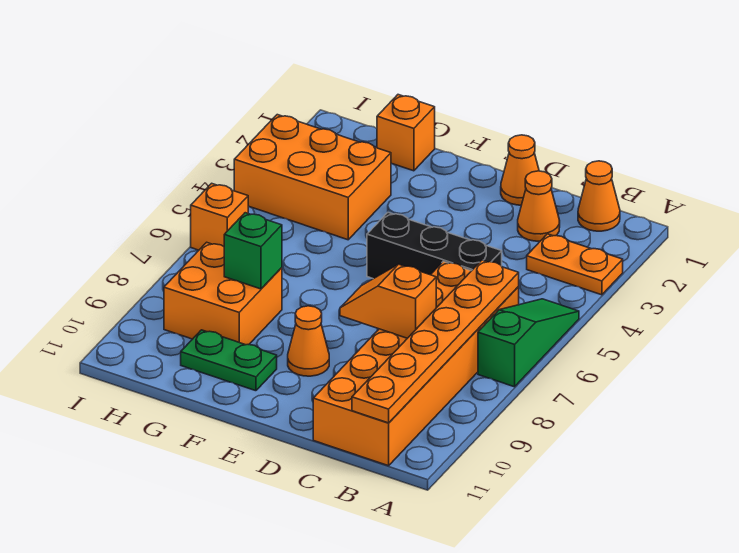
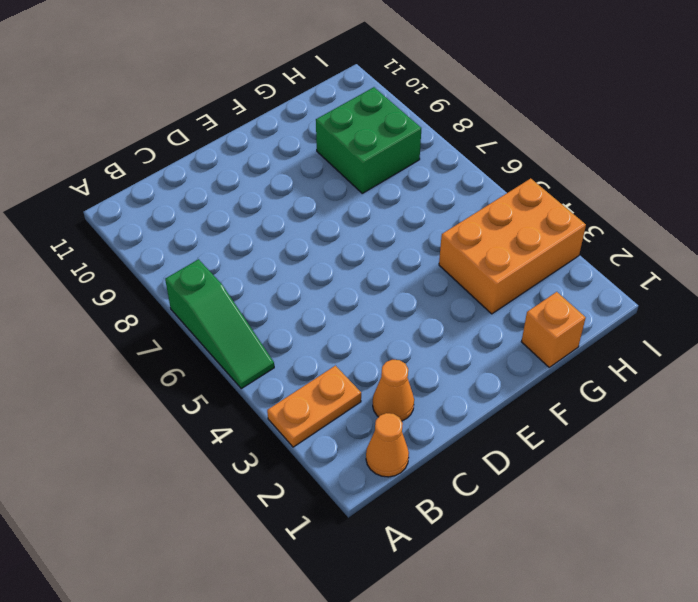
green 2x2 brick [316,87,421,193] -> orange 2x2 brick [164,242,282,345]
none -> orange 2x6 brick [313,261,519,466]
none -> black 1x3 brick [367,213,502,279]
none -> orange 1x1 cone [501,135,539,205]

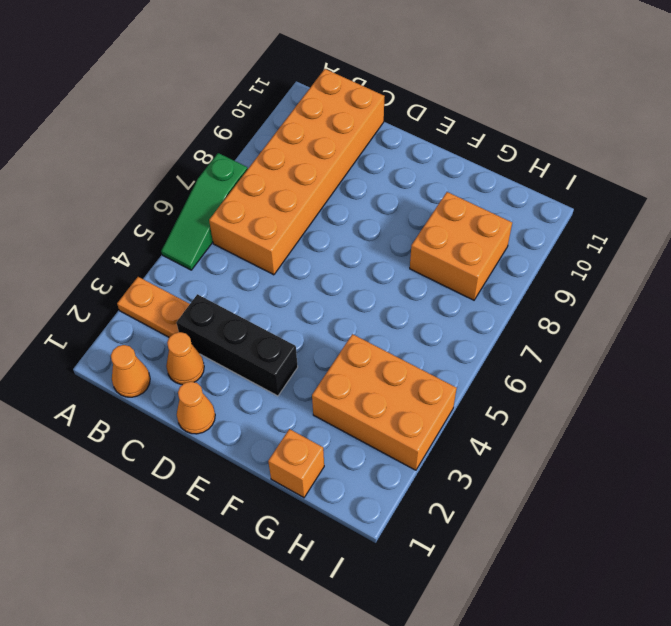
black 1x3 brick [176,294,298,396] -> black 1x3 brick moved to [367,213,502,279]
none -> orange 1x1 cone [288,306,329,376]
none -> green 1x2 plate [181,330,277,391]
none -> orange 1x1 brick [191,183,248,250]

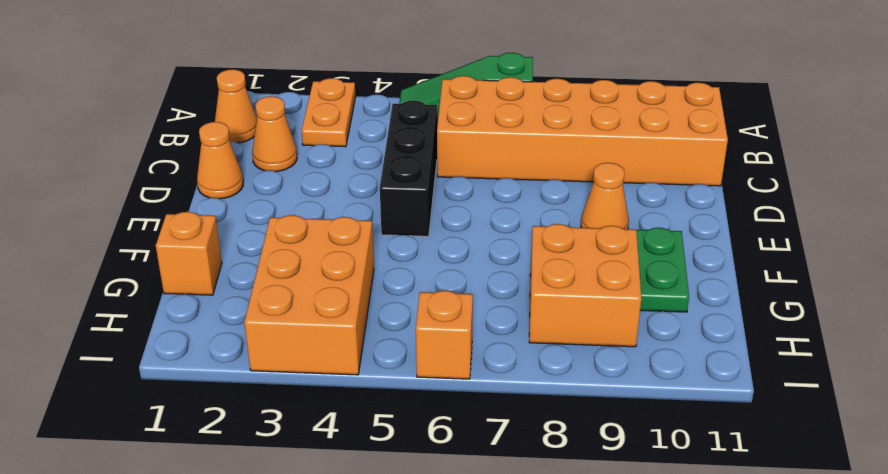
none -> orange 1x6 plate [352,260,519,423]
none -> orange 1x2 slope [340,264,436,338]
none -> green 1x1 brick [224,213,282,289]

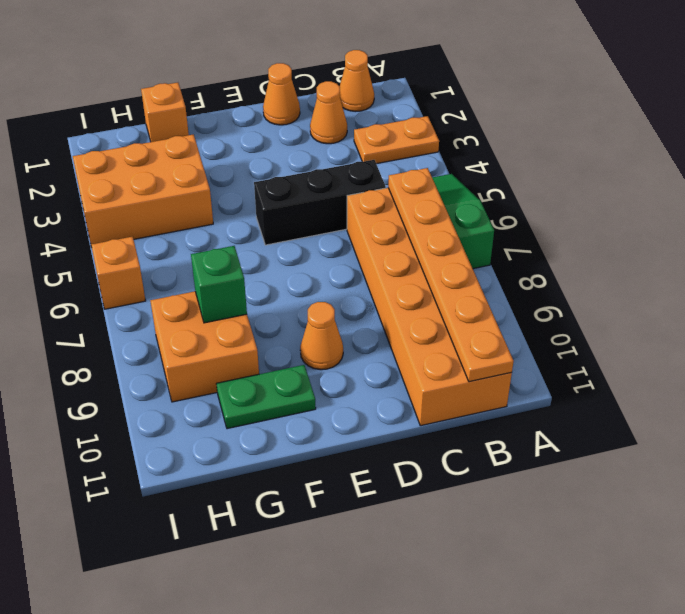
none -> orange 1x2 slope [340,264,436,338]

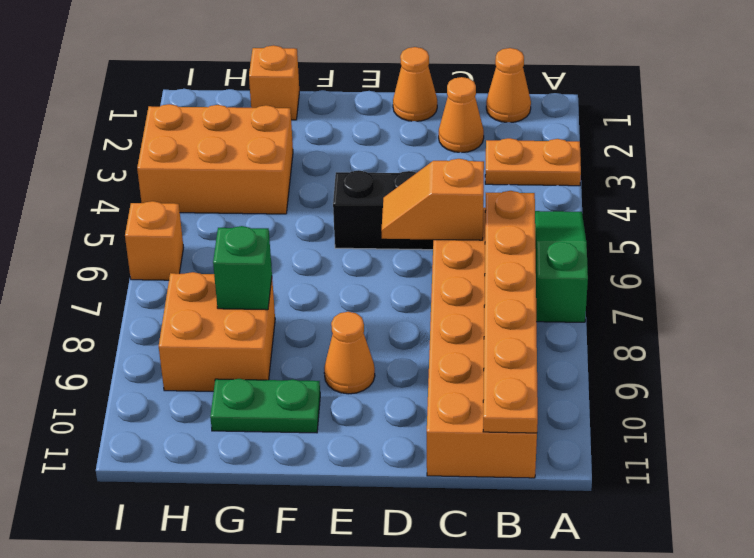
orange 1x2 slope [381,159,484,240] -> orange 1x2 slope moved to [340,264,436,338]

